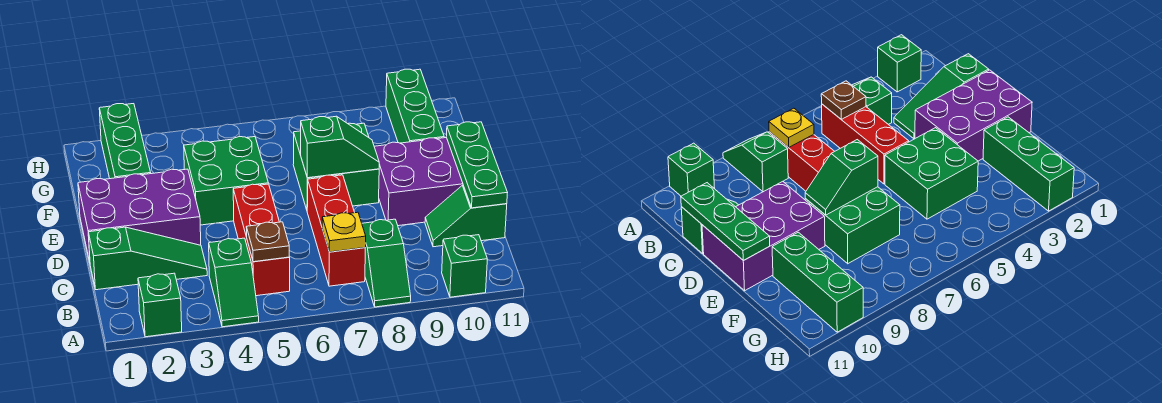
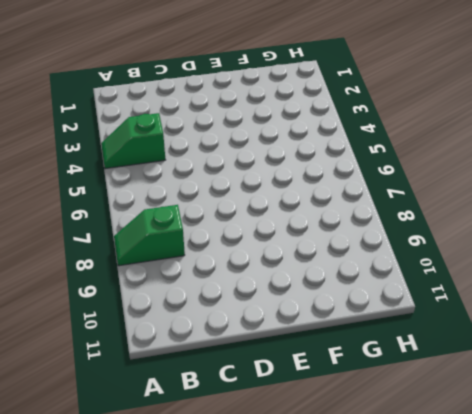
none -> green 1x1 brick [138,273,182,337]
none -> green 1x1 brick [442,235,487,297]
none -> red 1x3 brick [233,184,290,296]

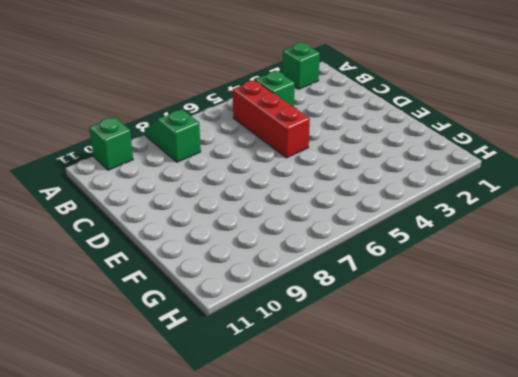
none -> red 1x3 brick [307,175,365,286]
none -> green 1x3 slope [88,227,207,290]
none -> green 1x2 slope [425,185,507,247]

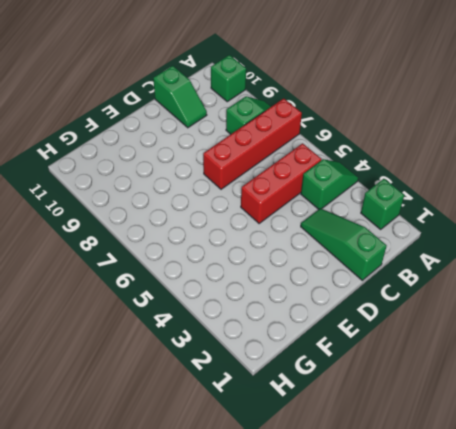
red 1x4 brick [203,99,302,189] -> red 1x3 brick [307,175,365,286]
none -> purple 2x3 brick [78,169,201,262]
none -> purple 2x3 brick [374,138,463,226]
none -> green 2x2 brick [184,137,268,225]

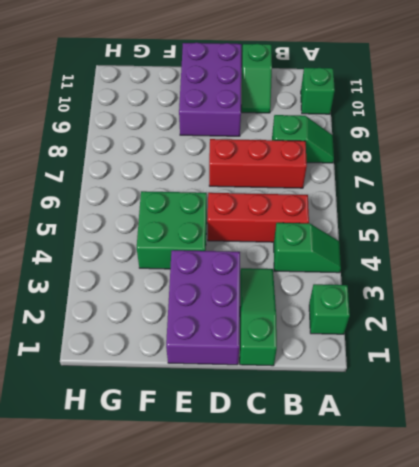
none -> green 2x2 brick [293,123,379,210]
none -> green 1x3 brick [99,104,151,179]
none -> green 1x3 brick [386,69,444,143]

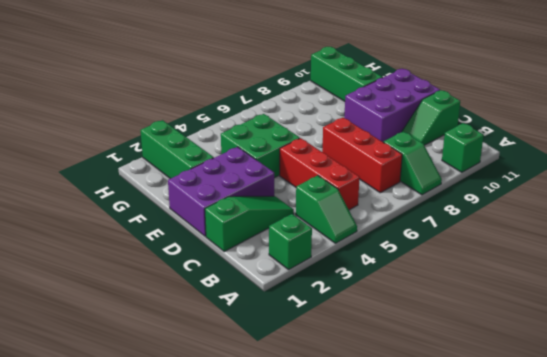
none -> green 2x2 brick [293,123,379,210]
none -> brown 1x1 plate [247,222,289,262]
none -> yellow 1x1 plate [322,212,366,252]

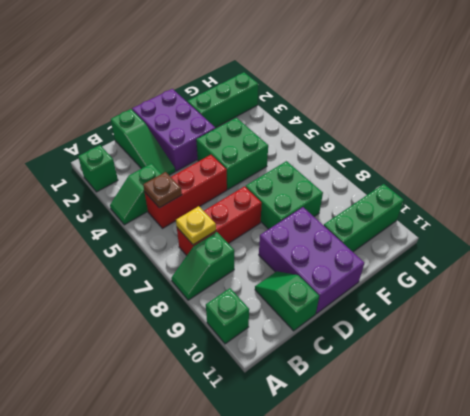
none -> green 1x3 plate [446,122,508,208]
none -> green 1x2 slope [301,116,379,178]

